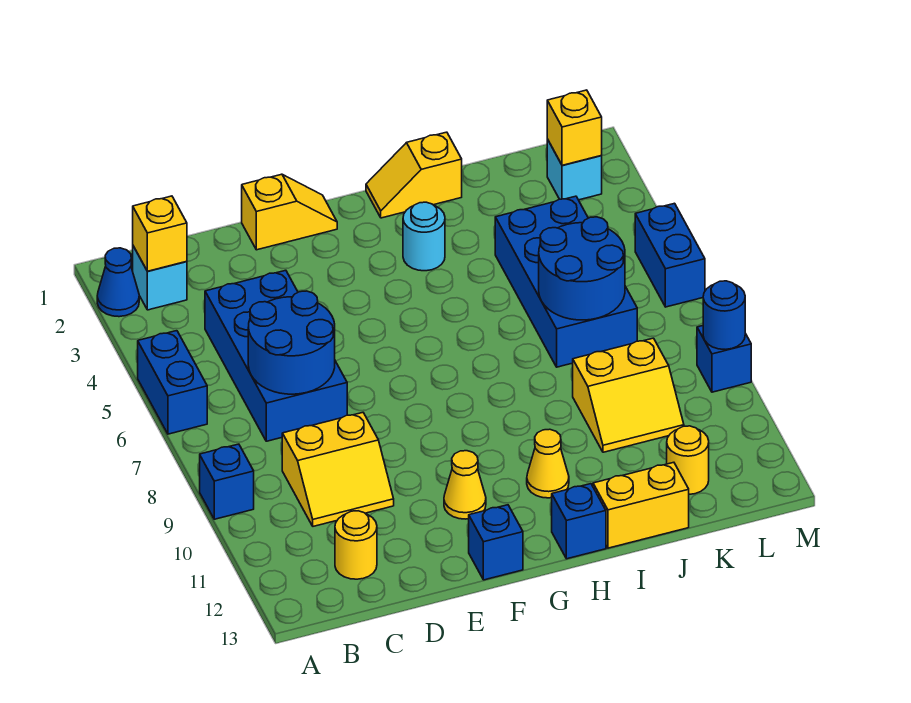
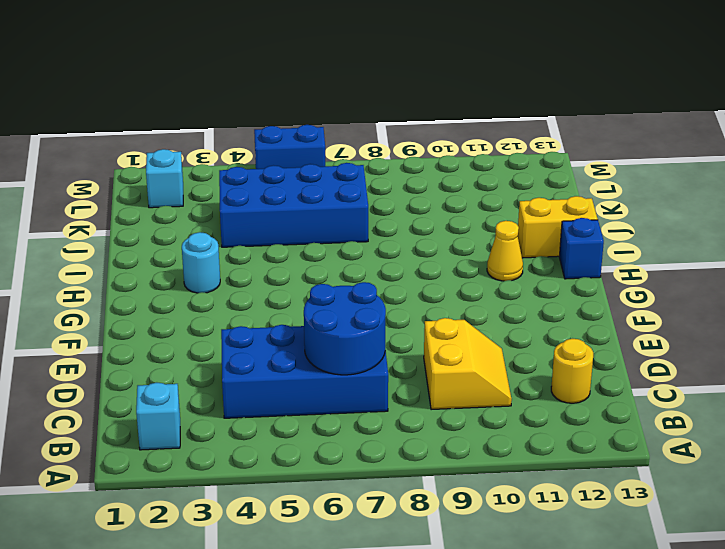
yellow 1x2 brick [518,196,598,258] -> yellow 1x2 brick turned to [593,462,689,548]
none -> blue 1x1 cone [97,248,139,317]
none -> blue 1x2 brick [138,331,207,434]
none -> blue 1x1 brick [200,444,254,519]

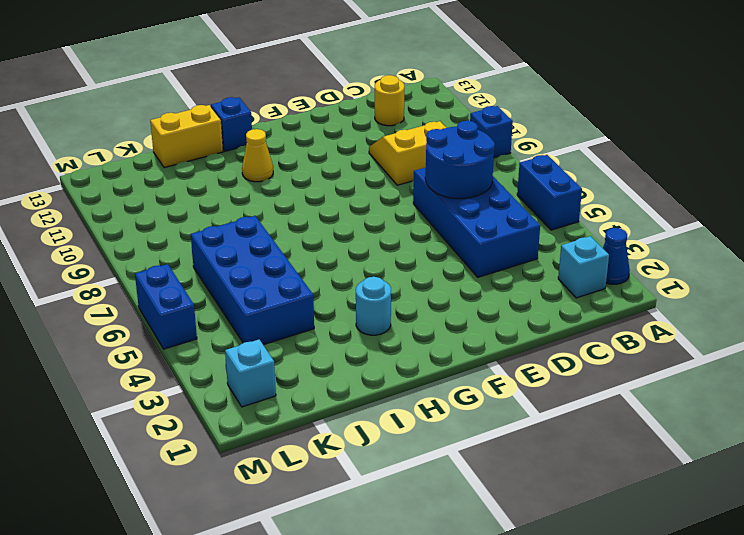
none -> yellow 1x2 slope [242,174,337,250]
none -> yellow 1x1 cone [444,451,486,519]
none -> blue 1x1 brick [469,505,523,580]

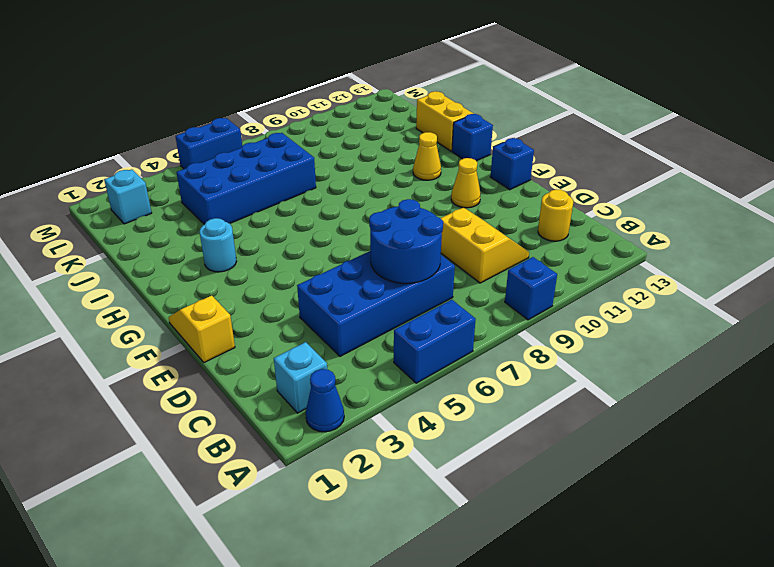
none -> yellow 1x2 slope [366,132,462,218]
none -> yellow 2x2 slope [573,338,684,452]
none -> yellow 1x1 round brick [667,426,709,494]

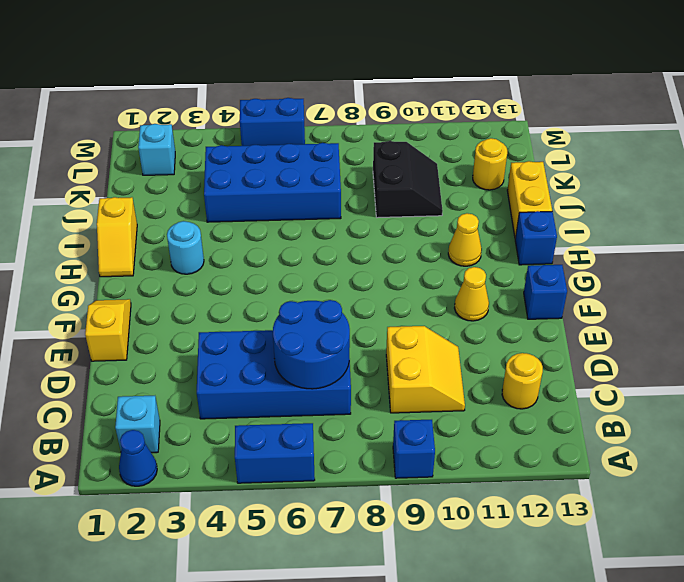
black 2x2 slope [373,141,443,218] -> yellow 2x2 slope [573,338,684,452]
none -> blue 1x1 brick [697,326,751,392]
none -> yellow 1x1 brick [133,196,187,271]
none -> blue 2x2 round brick [539,217,625,320]

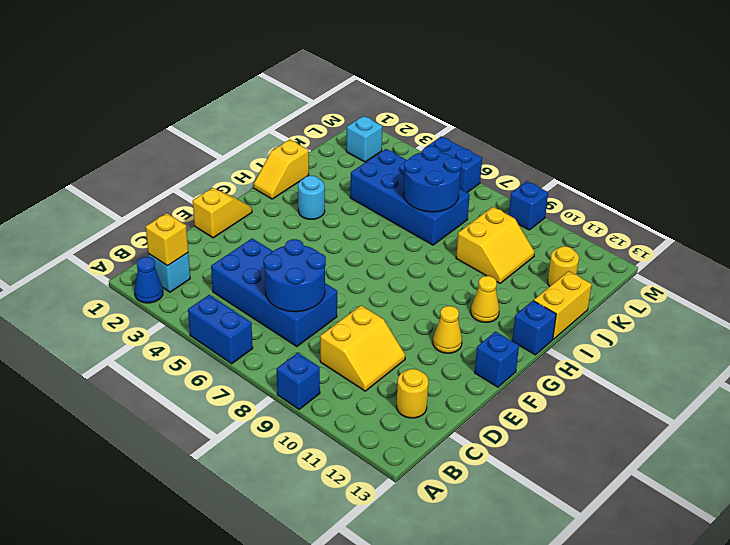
none -> yellow 1x1 brick [547,90,602,165]
none -> blue 1x1 round brick [703,281,745,349]

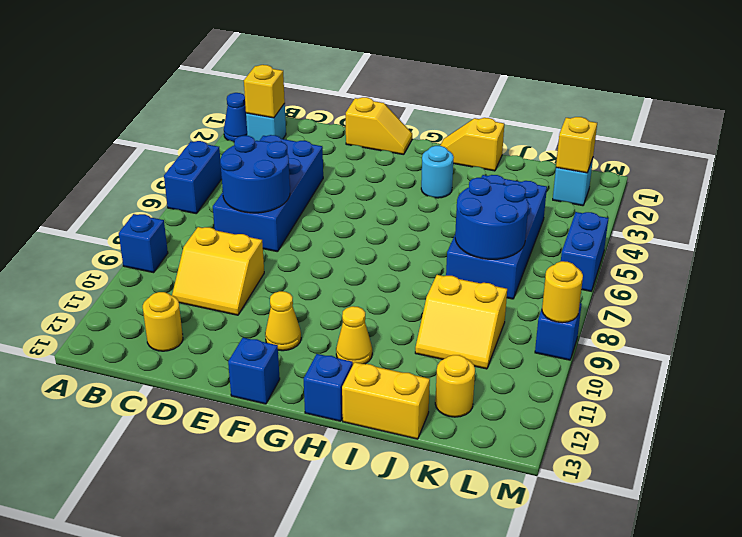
yellow 1x1 round brick [542,261,583,323] -> blue 1x1 round brick [703,281,745,349]

